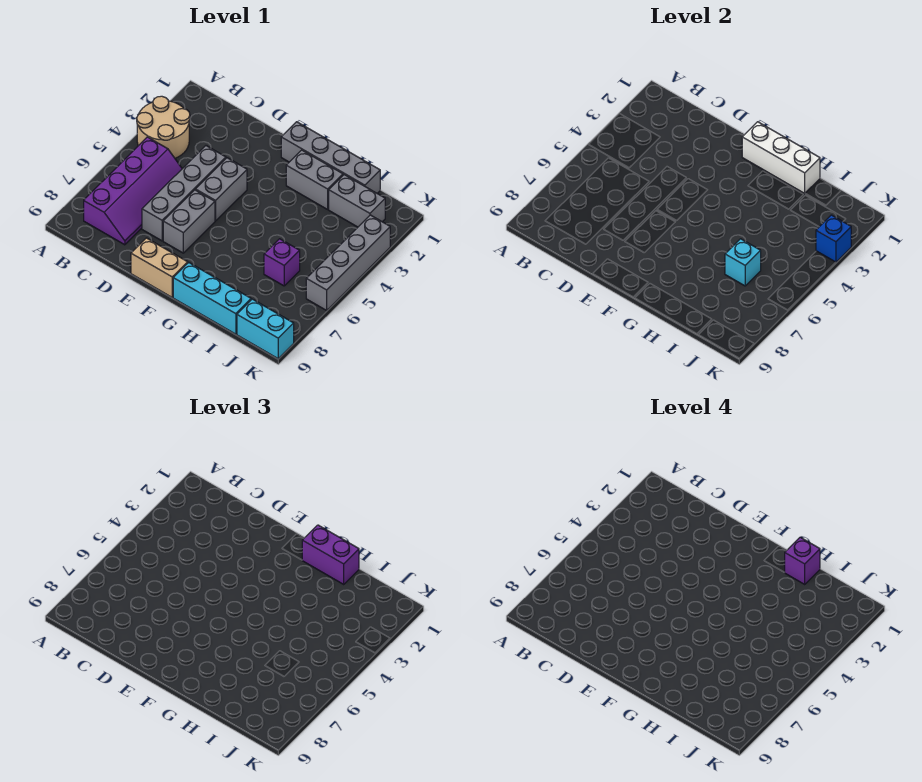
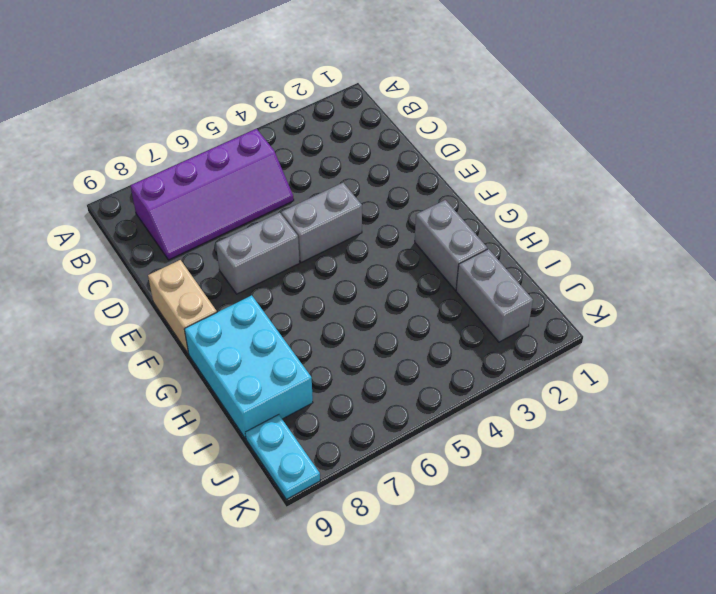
cyan 2x3 brick [184,295,313,438] -> cyan 1x3 brick [173,263,251,334]
cyan 1x2 plate [245,415,320,499] -> cyan 1x2 brick [237,299,294,358]
none -> tan 2x2 round brick [137,96,190,158]
none -> grey 1x4 brick [142,146,226,241]
none -> grey 1x4 brick [281,122,380,193]

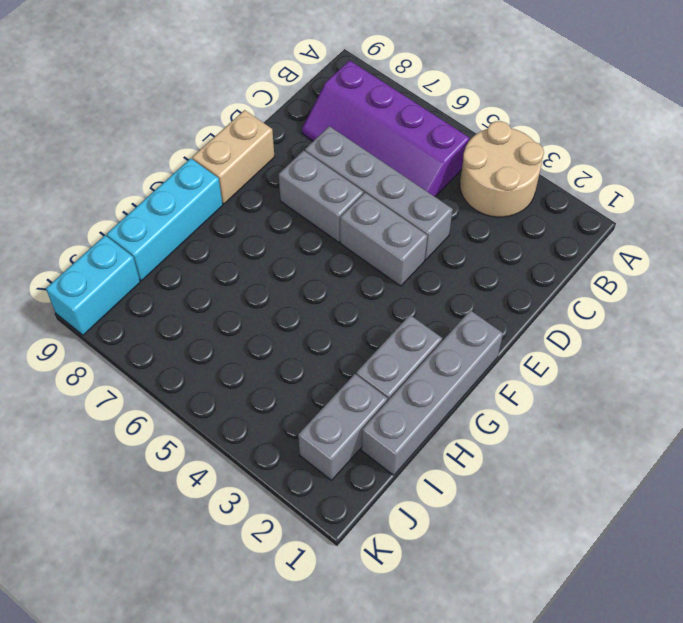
none -> purple 1x1 brick [264,239,300,286]
none -> grey 1x4 brick [306,215,390,310]
none -> white 1x3 brick [742,122,820,193]

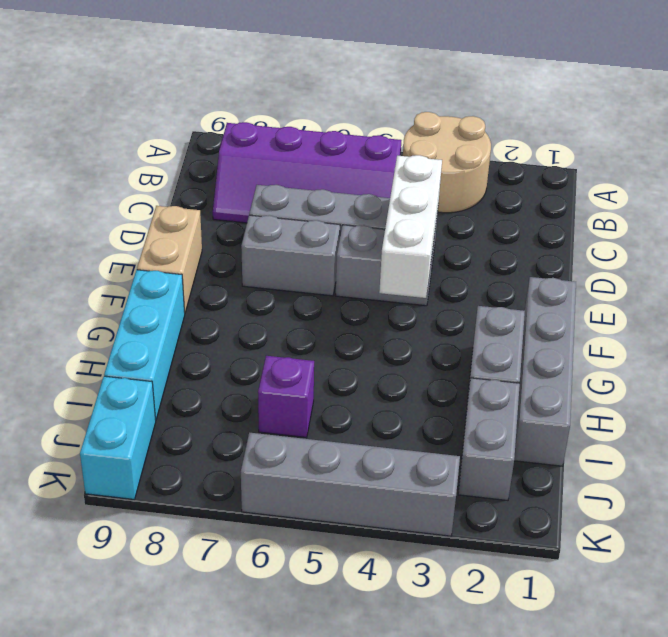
white 1x3 brick [379,155,442,298] -> white 1x3 brick moved to [742,122,820,193]
none -> cyan 1x1 brick [725,239,761,286]
none -> blue 1x1 brick [816,215,851,262]
none -> purple 1x2 brick [302,525,359,584]

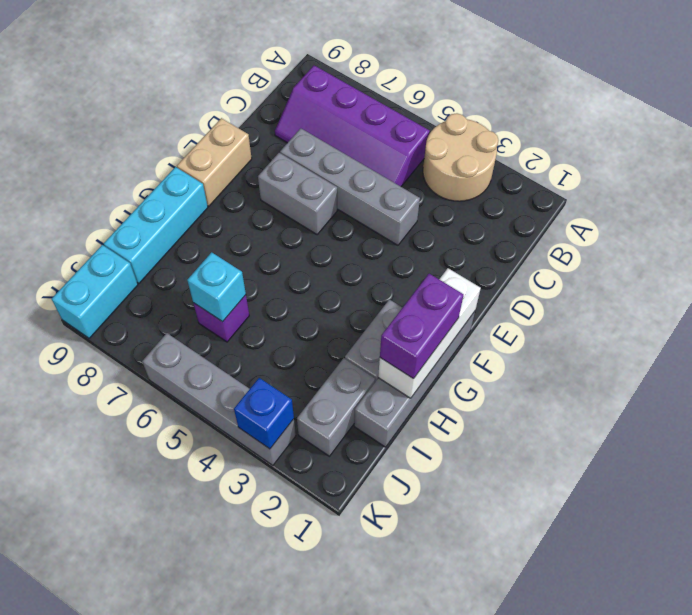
none -> grey 1x2 brick [195,158,247,221]
none -> purple 1x1 brick [784,537,820,584]

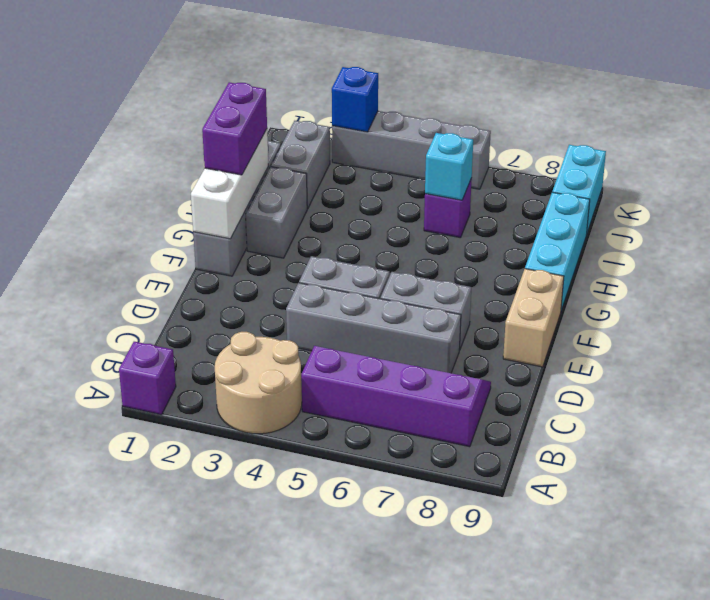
purple 1x1 brick [119,342,176,415] -> purple 1x1 brick moved to [784,537,820,584]

